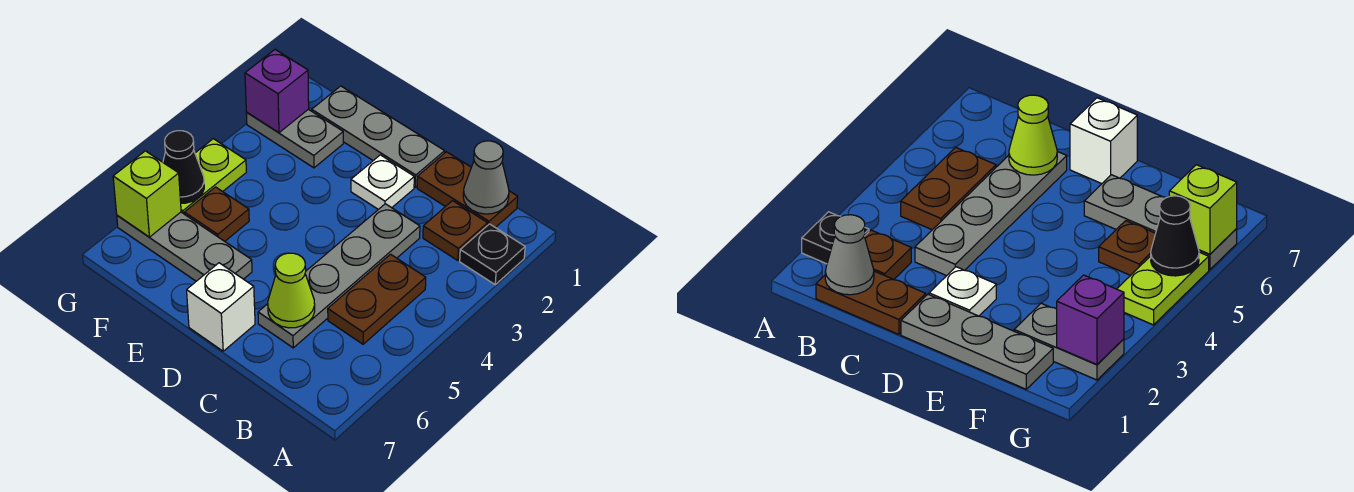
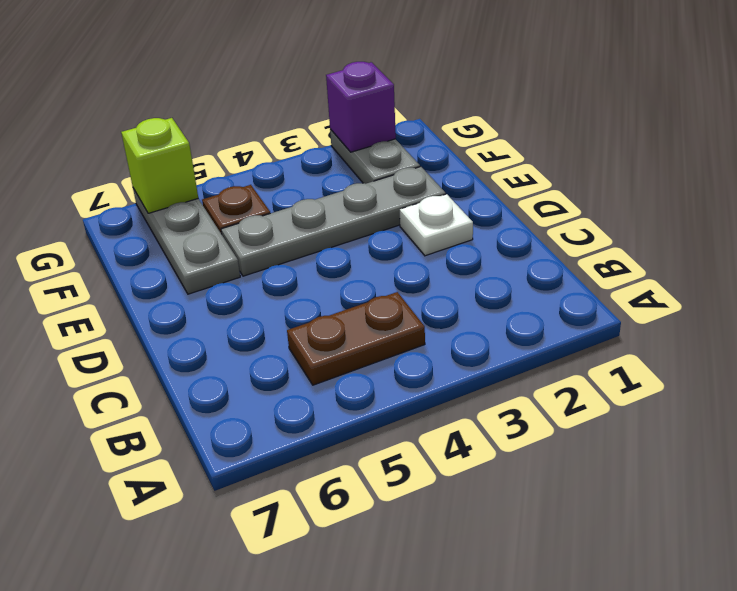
grey 1x4 plate [221,167,446,276] -> grey 1x4 plate moved to [258,204,420,348]
none -> black 1x1 plate [460,224,525,285]
none -> brown 1x2 plate [417,152,518,228]
none -> brown 1x1 plate [423,201,488,261]

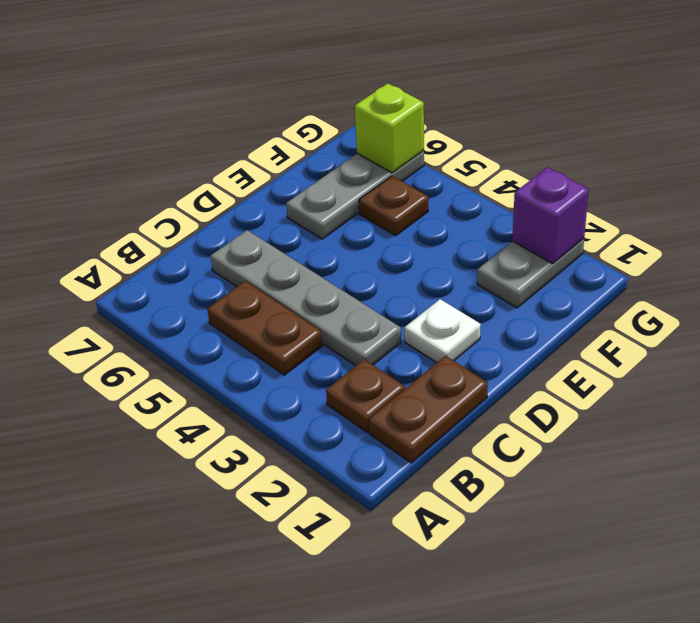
none -> black 1x1 plate [460,224,525,285]
none -> grey 1x3 plate [312,86,445,187]
none -> white 1x1 brick [187,263,255,351]

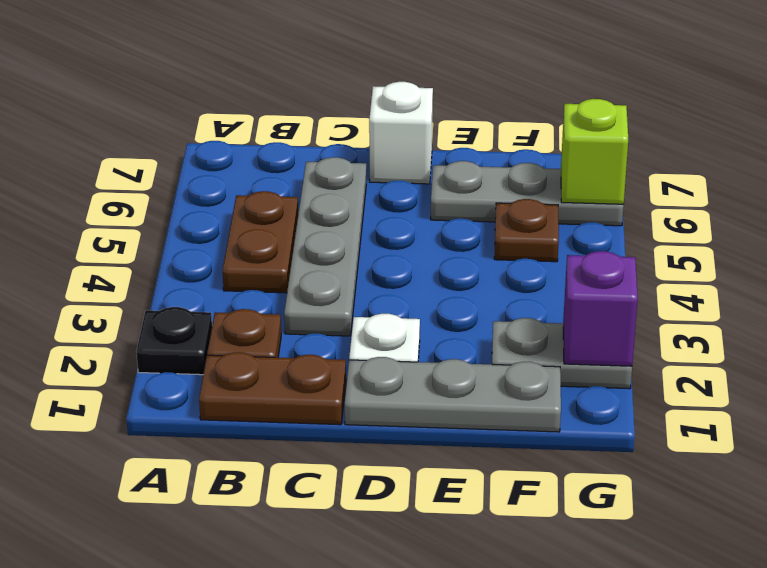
none -> lime 1x2 plate [181,139,246,214]
none -> grey 1x1 cone [463,141,509,214]
none -> lime 1x1 cone [268,253,315,328]

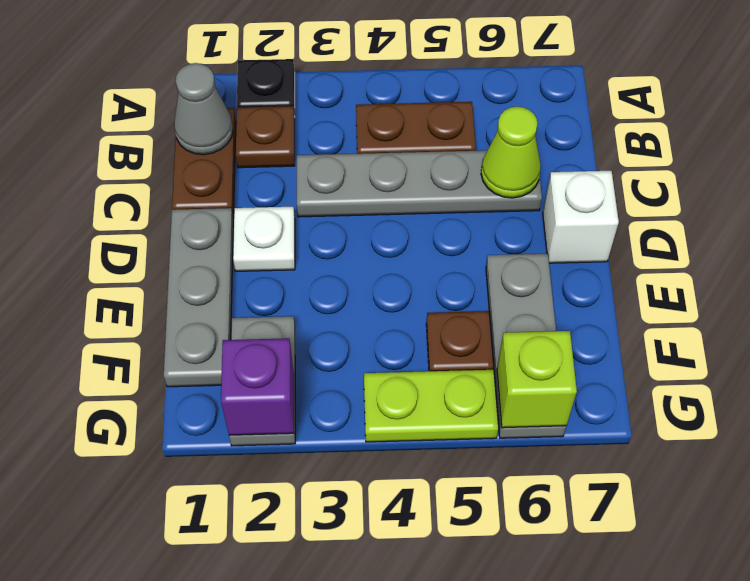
none -> black 1x1 cone [163,131,204,203]

